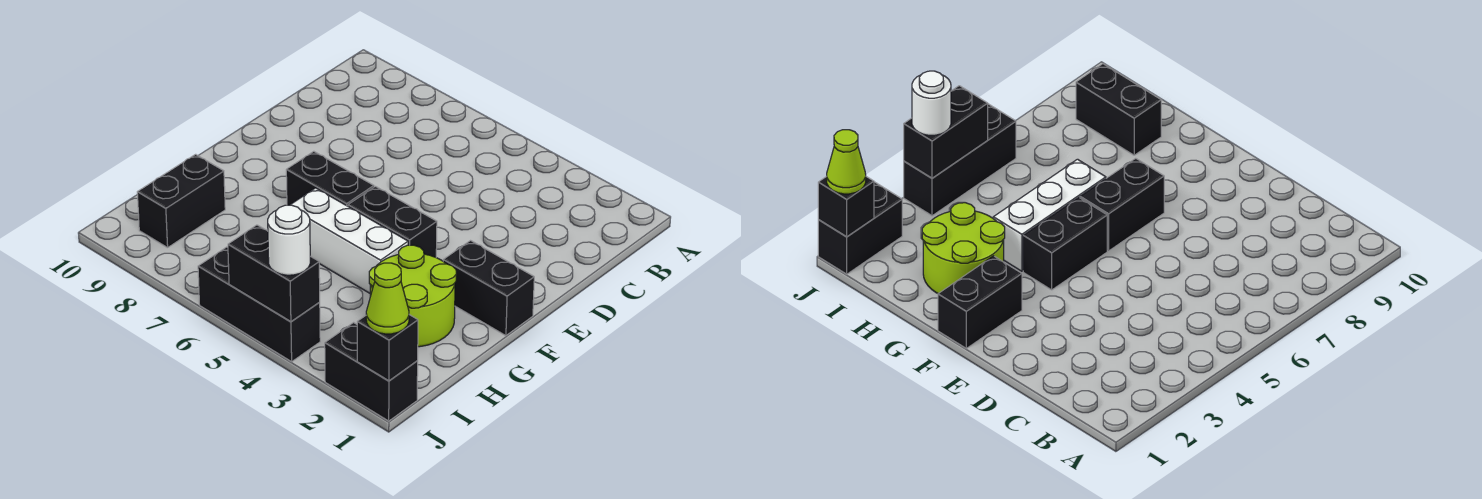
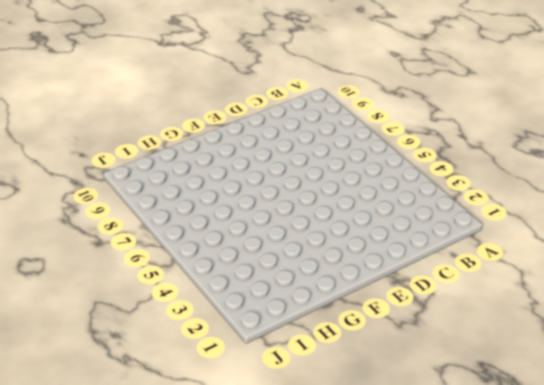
none -> black 1x2 brick [443,241,534,336]
none -> black 1x2 brick [348,186,437,257]
none -> black 1x2 brick [286,151,374,206]

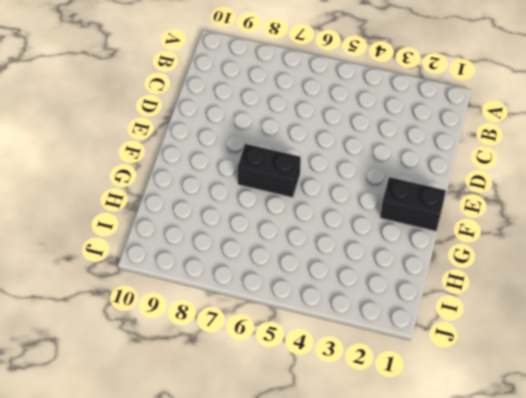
none -> black 1x2 brick [348,186,437,257]
none -> lime 2x2 round brick [369,245,456,347]
none -> white 1x3 brick [291,188,408,293]

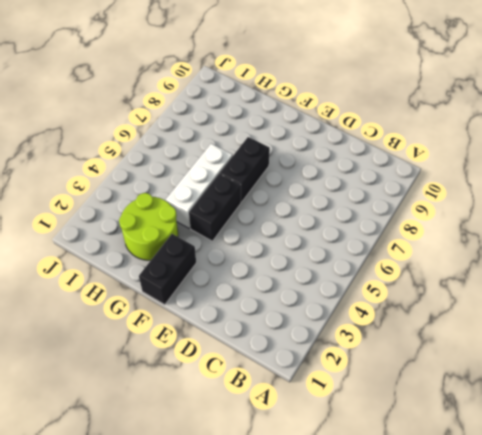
none -> black 1x2 brick [137,154,225,248]
none -> black 1x2 brick [325,323,418,421]
none -> black 1x3 brick [198,247,320,362]

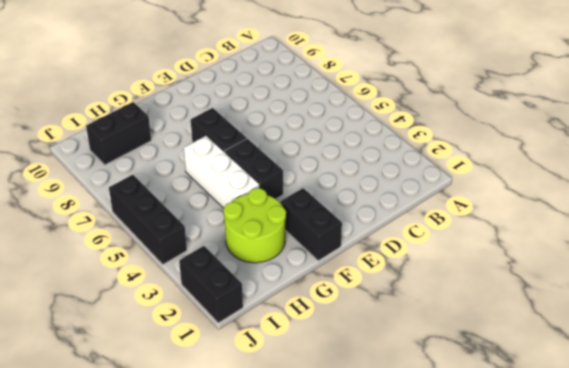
none -> black 1x1 brick [357,315,418,381]
none -> black 1x2 brick [228,225,320,322]
none -> lime 1x1 cone [366,263,409,334]

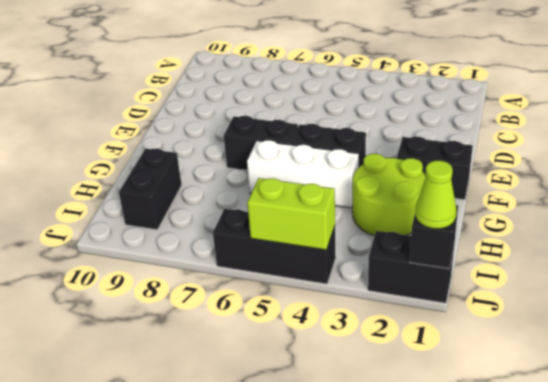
lime 1x2 brick [247,178,335,250] -> black 1x2 brick [228,225,320,322]
none -> white 1x1 round brick [268,205,310,275]

